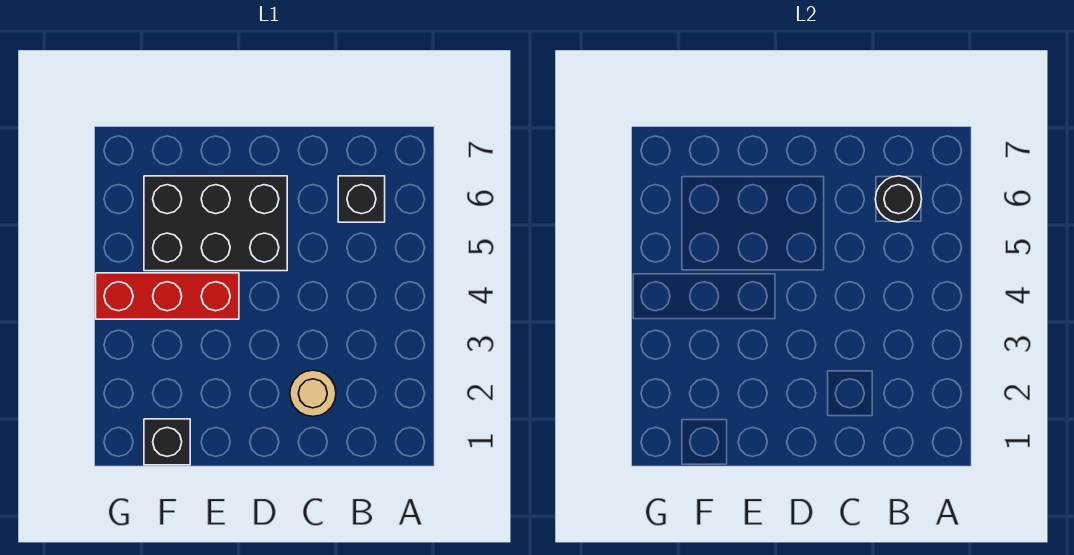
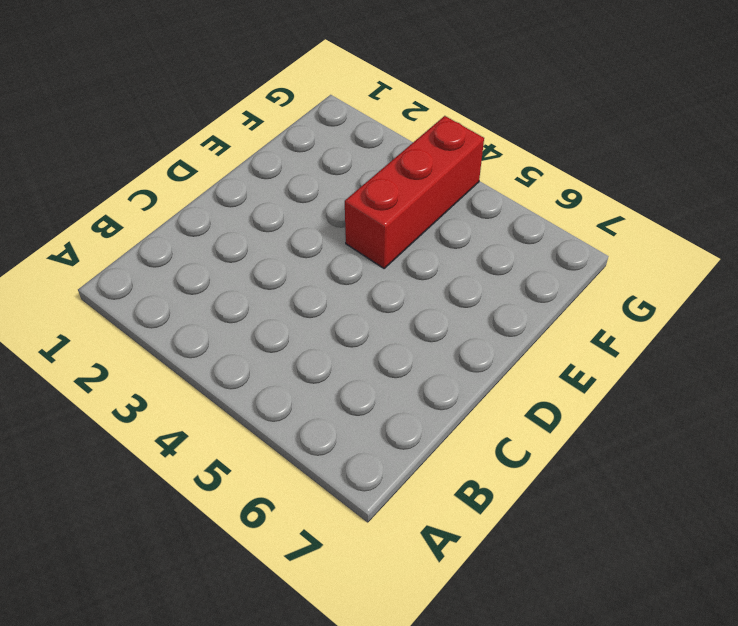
none -> black 1x1 brick [338,176,385,222]
none -> tan 1x1 round brick [290,370,336,416]

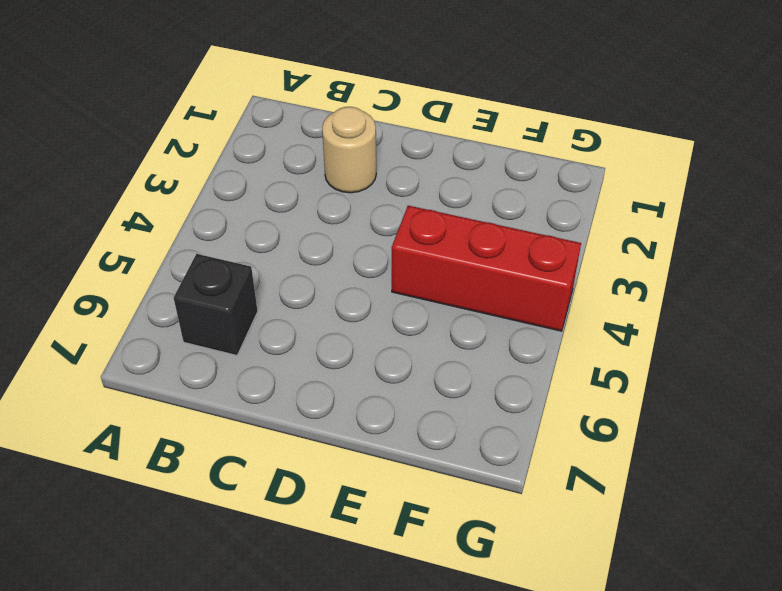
none -> black 2x3 brick [144,176,287,271]
none -> black 1x1 brick [144,419,190,465]

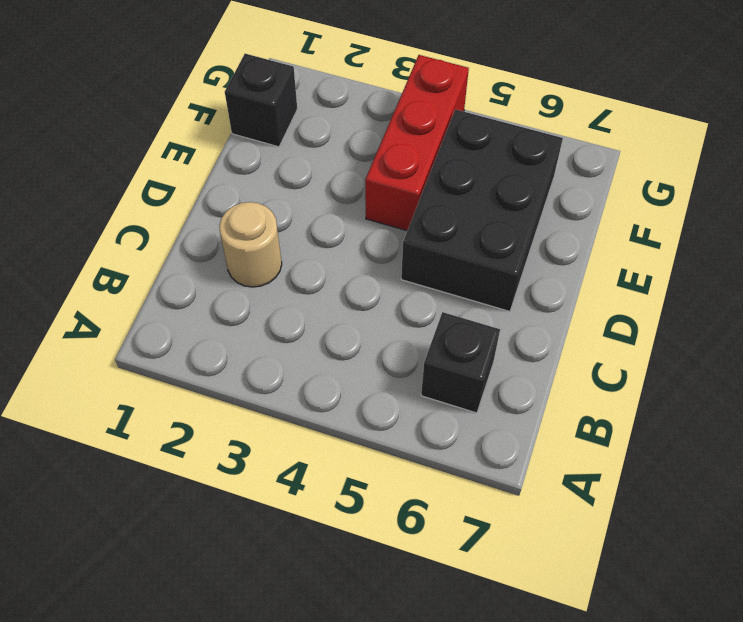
none -> black 1x1 round brick [875,176,922,222]

